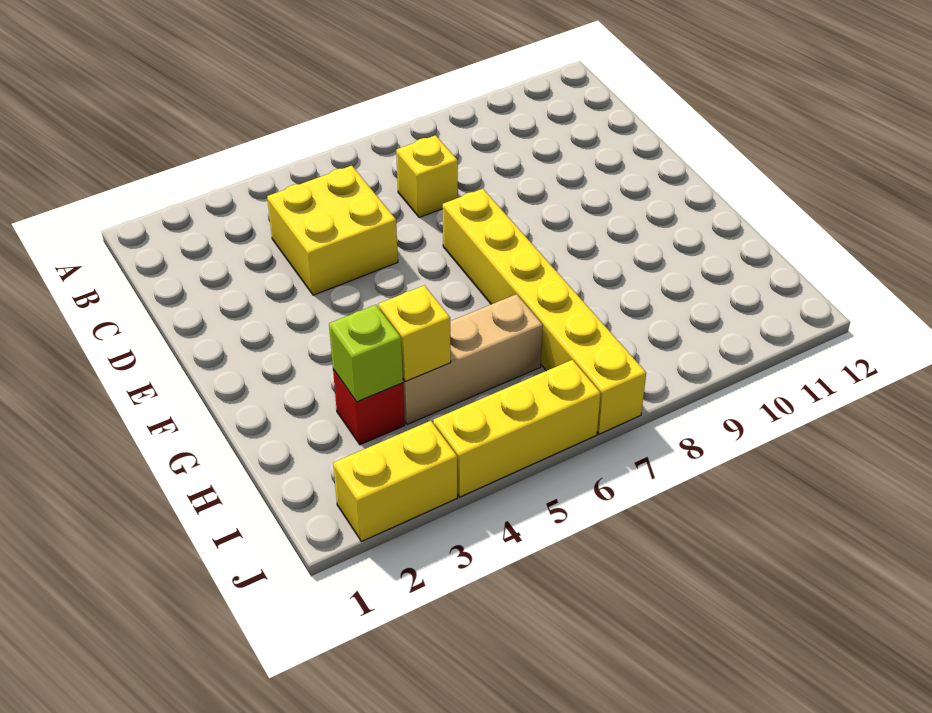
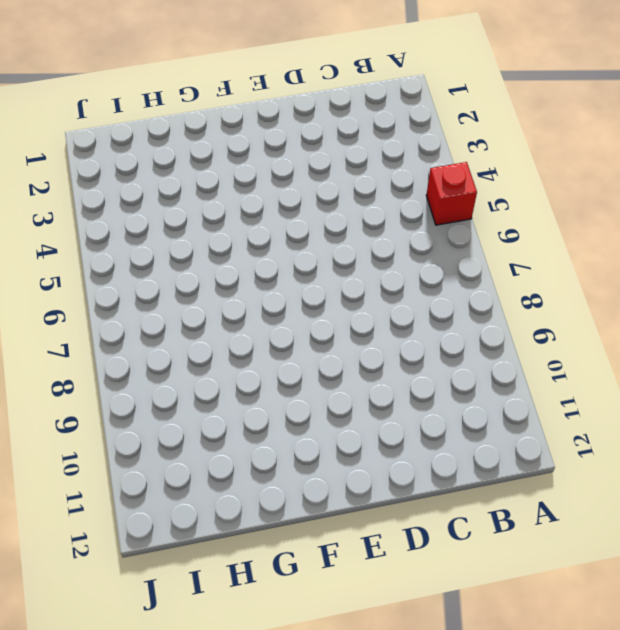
red 1x1 brick [426,162,477,225] -> red 1x1 brick moved to [333,369,405,445]
none -> yellow 2x2 brick [267,166,398,295]
none -> yellow 1x1 brick [396,135,458,218]

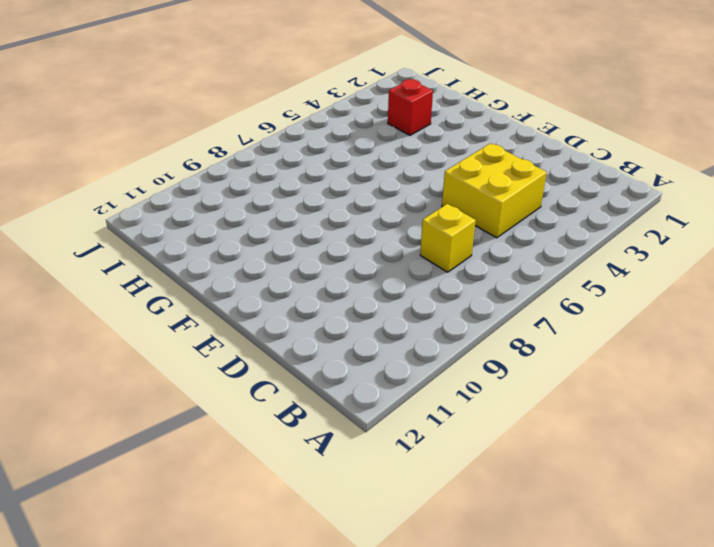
none -> yellow 1x6 brick [443,189,646,434]
none -> tan 1x3 brick [403,294,543,424]

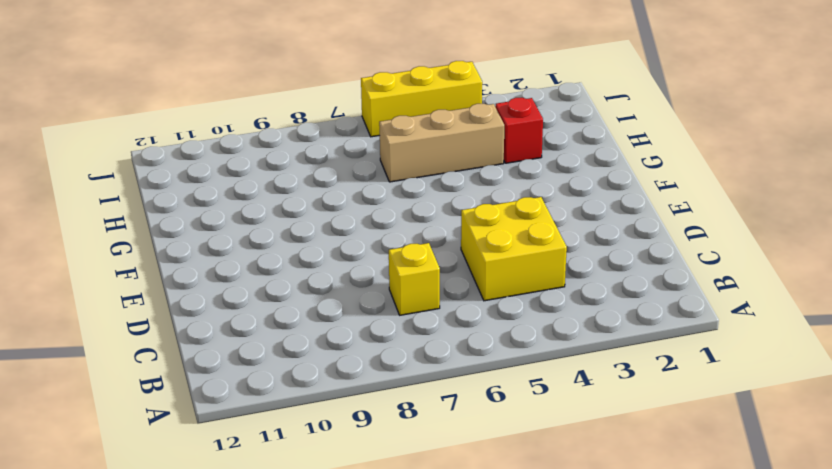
none -> yellow 1x6 brick [443,189,646,434]
none -> yellow 1x2 brick [333,421,457,542]

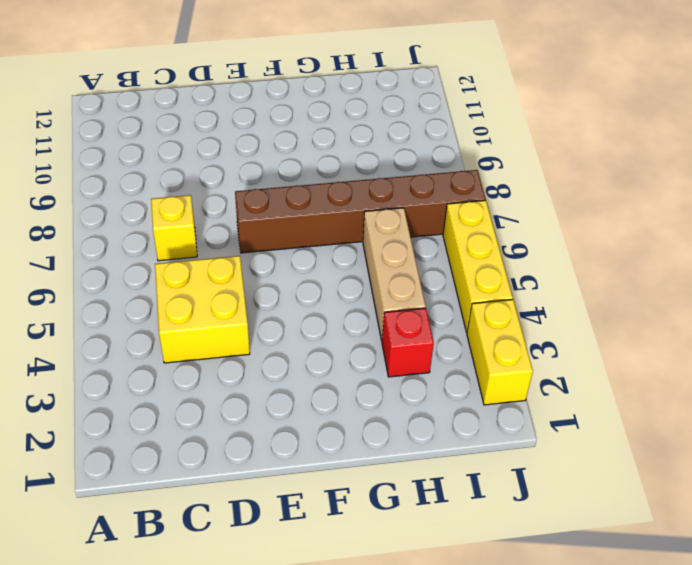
brown 1x6 brick [235,170,486,253] -> yellow 1x6 brick [443,189,646,434]
none -> lime 1x1 brick [329,305,403,402]
none -> yellow 1x1 brick [379,285,451,381]

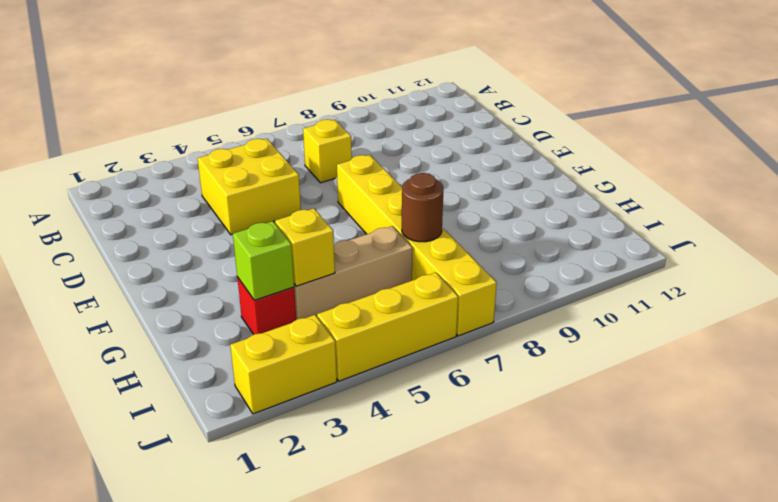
brown 1x1 round brick [402,173,443,242] -> none

